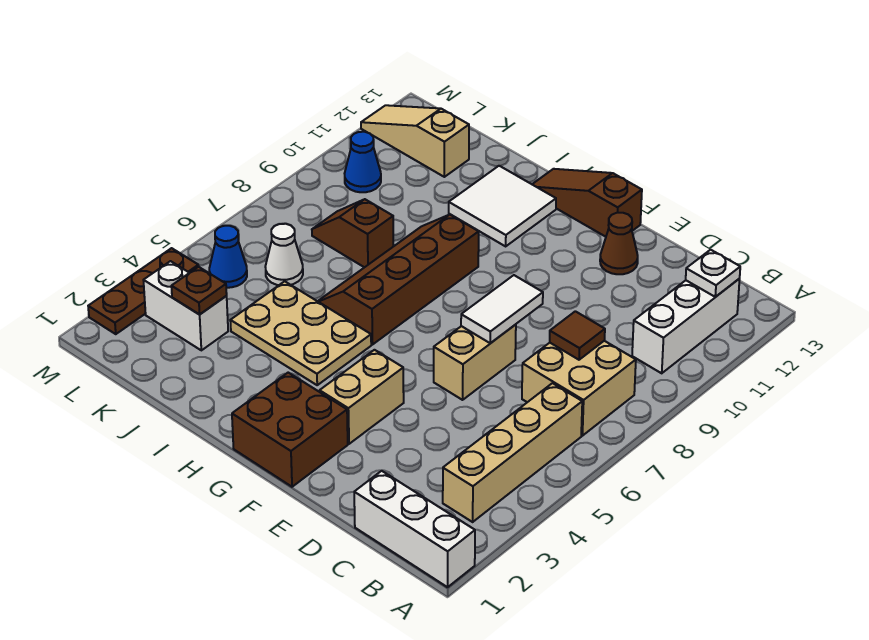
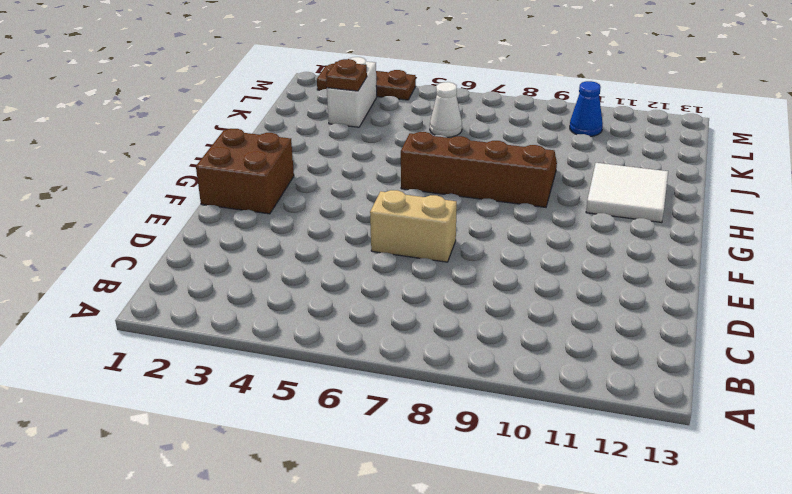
none -> white 1x3 brick [354,471,475,587]
none -> tan 1x4 brick [443,383,582,522]
none -> tan 2x2 brick [522,341,636,436]

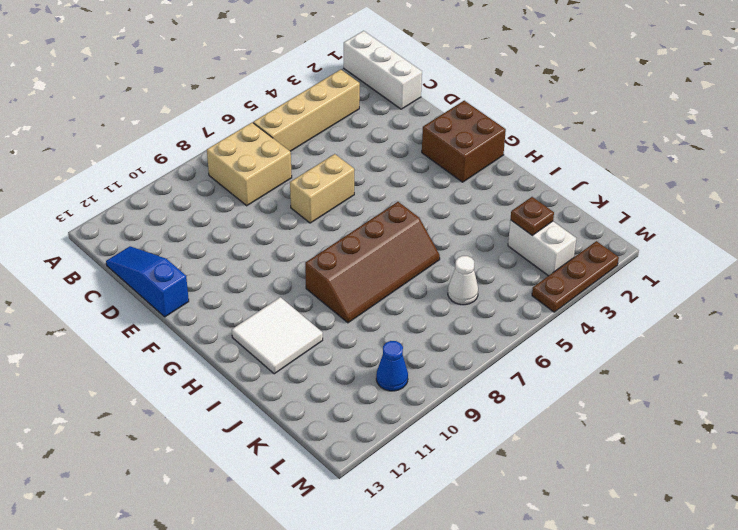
blue 1x3 slope [106,246,189,317] -> none
none -> white 1x3 brick [632,279,740,373]
none -> brown 1x1 cone [600,213,638,274]
none -> tan 1x2 brick [320,350,404,444]

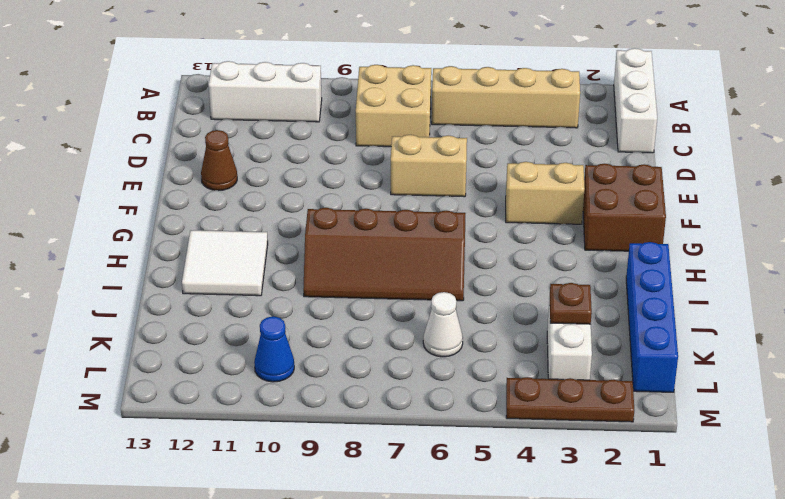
blue 1x4 brick [626,242,678,392] -> none
none -> brown 1x3 slope [532,169,642,237]
none -> tan 2x3 plate [230,281,371,385]
none -> brown 1x2 slope [312,199,393,267]

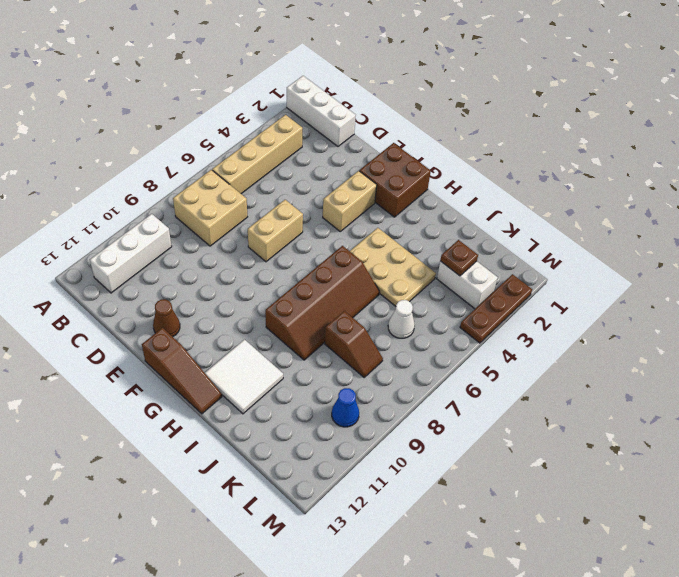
none -> tan 1x3 slope [361,105,469,177]
none -> blue 1x1 cone [209,226,247,288]
none -> white 1x1 plate [686,250,740,297]

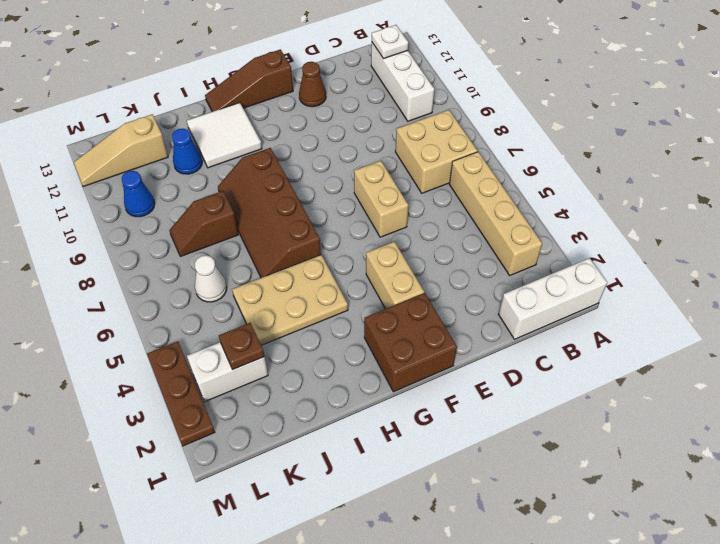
blue 1x1 cone [172,129,202,174] -> blue 1x1 cone moved to [209,226,247,288]
none -> brown 1x1 tile [550,311,605,360]
none -> white 1x2 tile [461,275,543,343]

